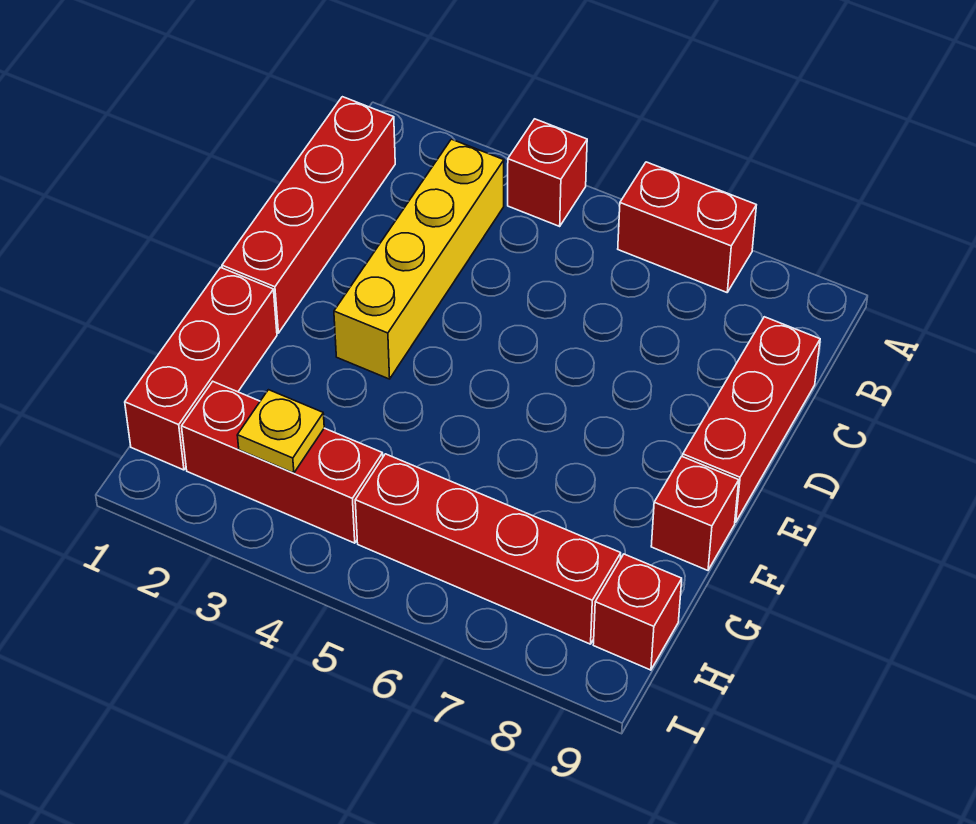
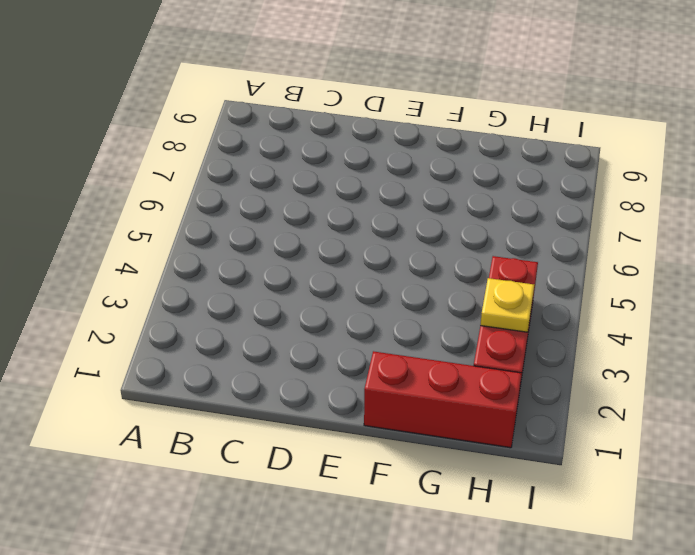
none -> red 1x1 brick [508,119,587,226]
none -> red 1x2 brick [618,162,756,292]

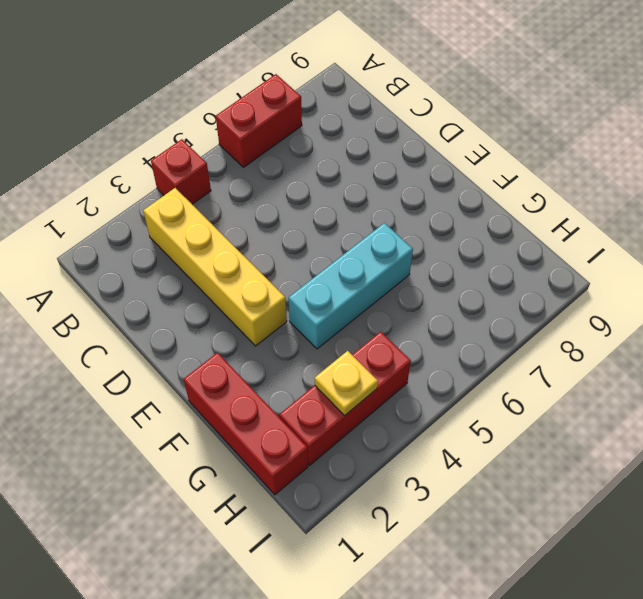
cyan 1x3 brick [288,223,413,349] -> none
none -> red 1x4 brick [222,97,395,333]
none -> red 1x3 brick [683,317,820,522]

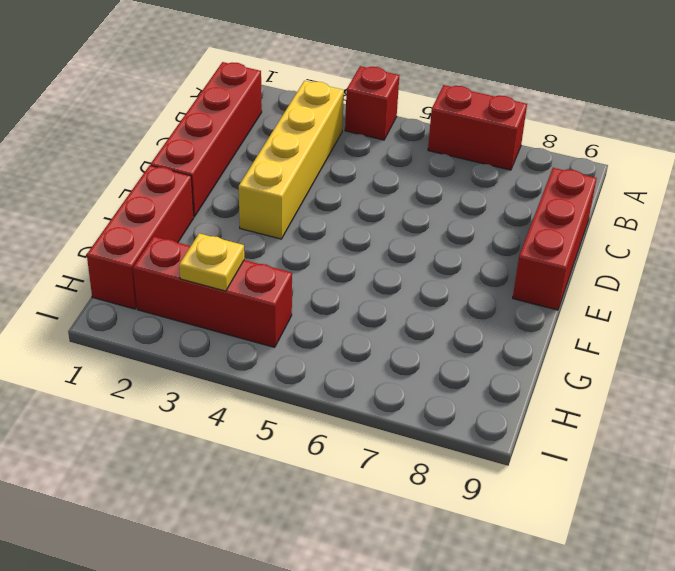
none -> red 1x1 brick [651,457,739,570]
none -> red 1x4 brick [355,454,621,644]

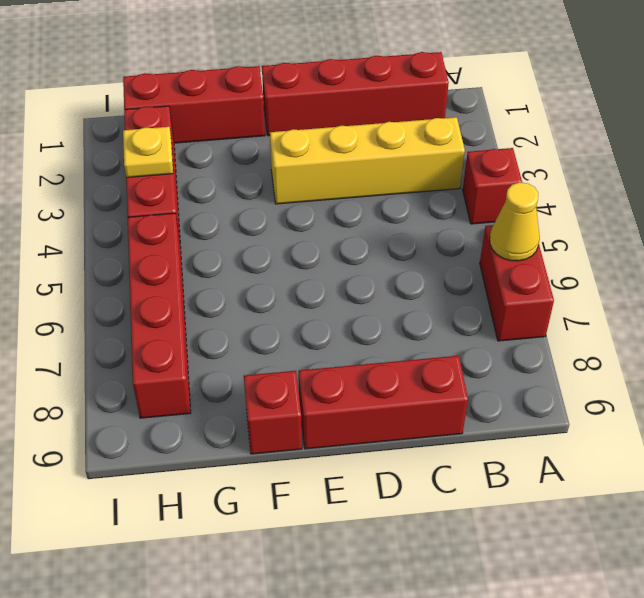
yellow 1x1 cone [490,182,540,261] -> none
none -> red 1x1 brick [593,554,682,670]

